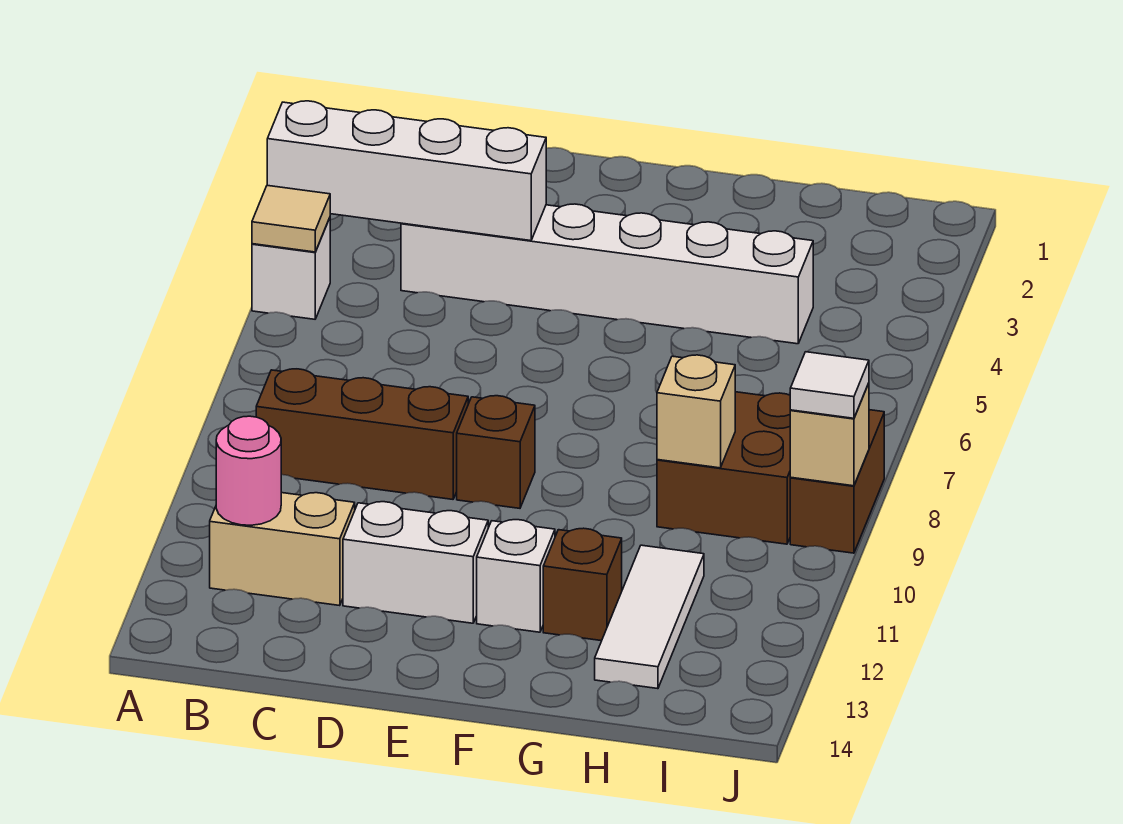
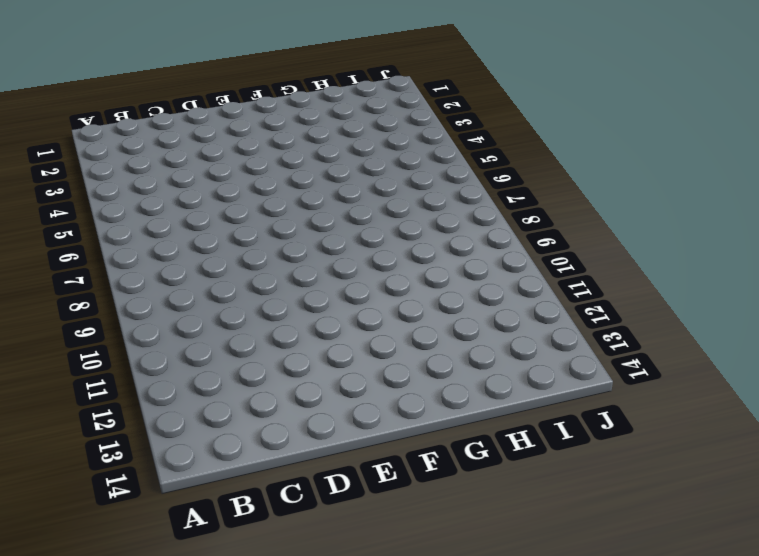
none -> white 1x1 brick [252,218,330,319]
none -> brown 1x3 brick [256,369,468,499]
none -> tan 1x2 brick [210,493,355,606]

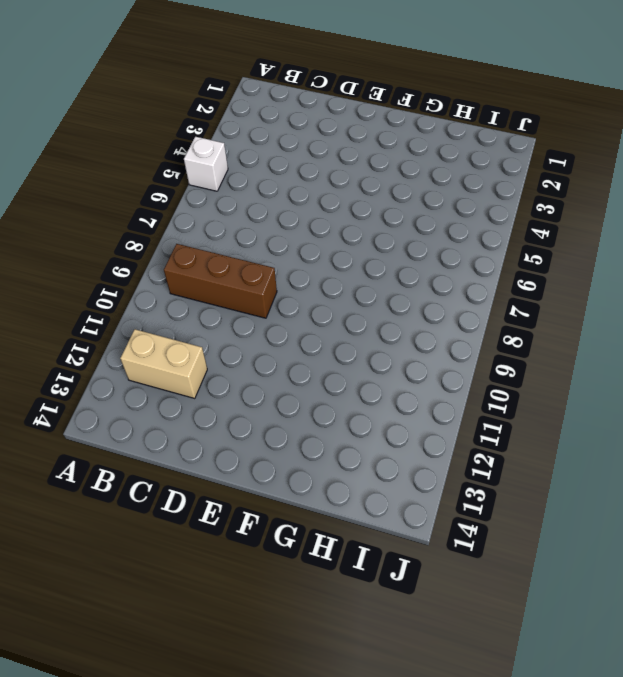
none -> white 1x6 brick [401,204,813,344]
none -> white 1x2 brick [343,502,488,623]
none -> brown 1x1 brick [457,396,535,508]

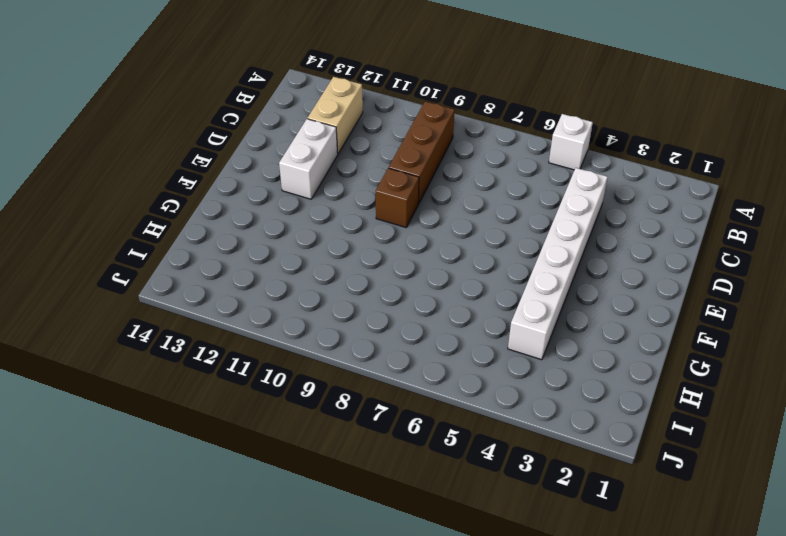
none -> white 1x1 brick [477,520,555,632]
none -> brown 1x1 brick [543,528,622,641]
none -> brown 2x2 brick [657,392,791,544]

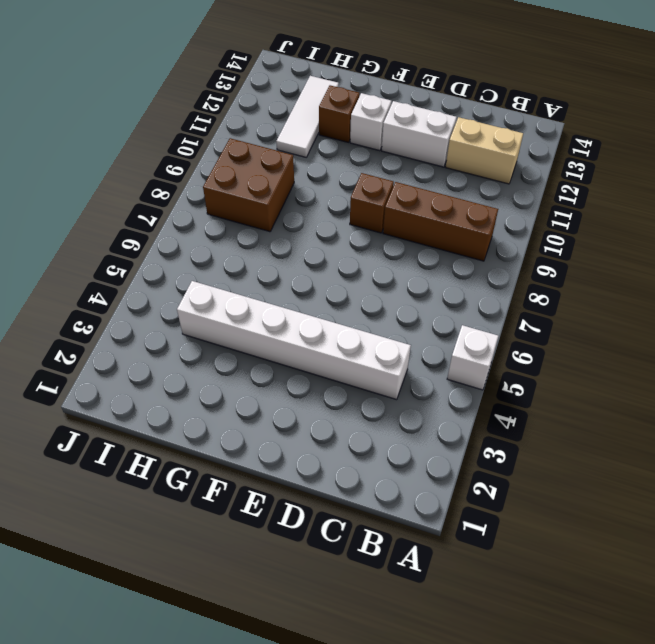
none -> brown 1x2 brick [790,410,884,553]
none -> white 1x4 brick [267,101,546,241]
none -> tan 1x1 tile [252,185,330,252]

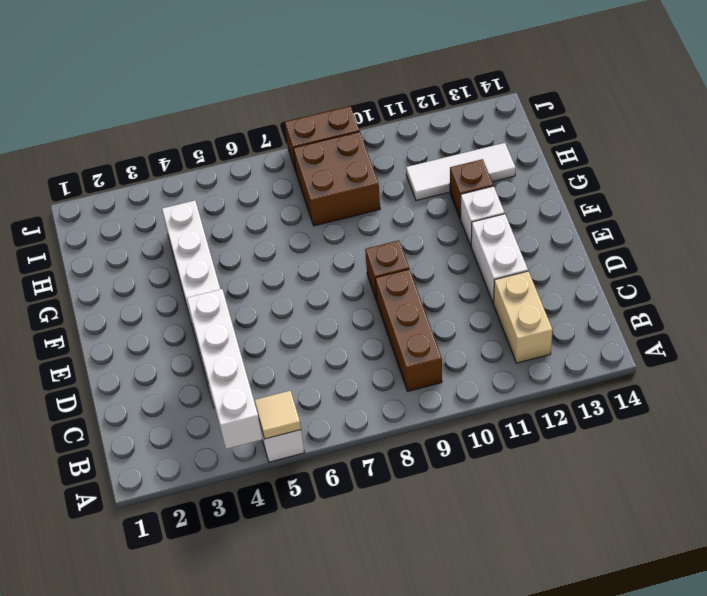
none -> pink 1x1 round brick [216,416,281,525]
none -> tan 1x1 brick [657,355,735,468]
none -> tan 1x1 brick [790,383,869,486]

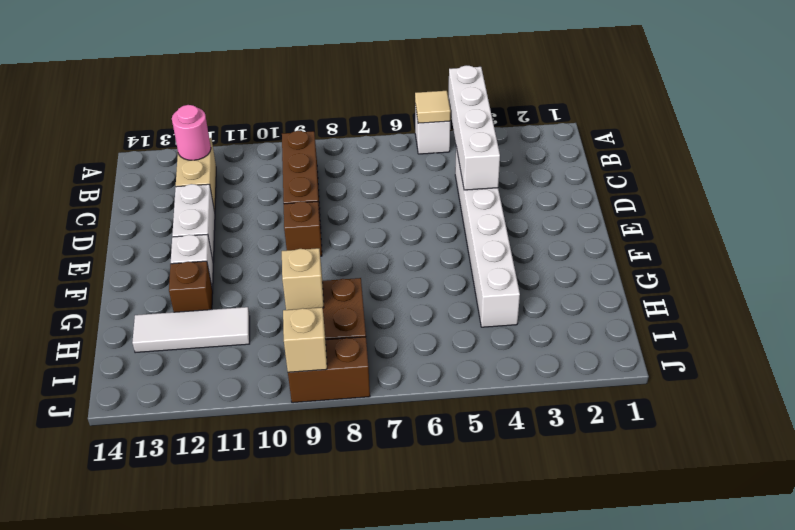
none -> white 1x1 tile [790,352,869,418]

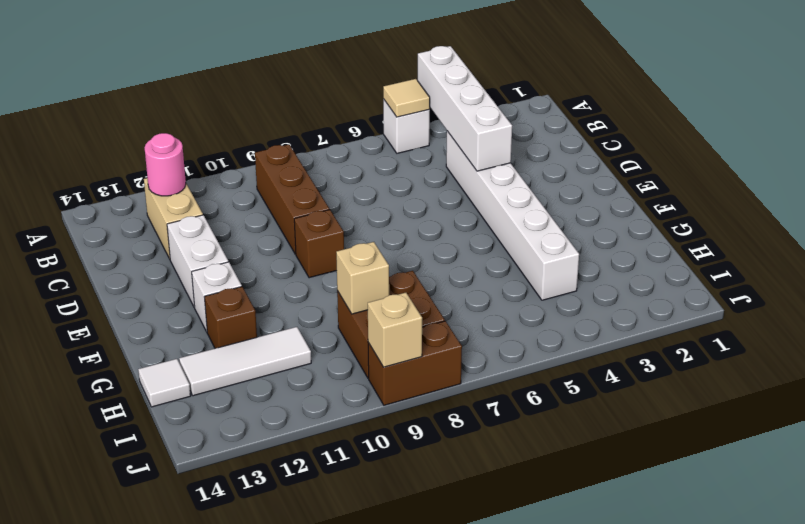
white 1x1 tile [138,359,191,407] -> white 1x1 tile moved to [790,352,869,418]

